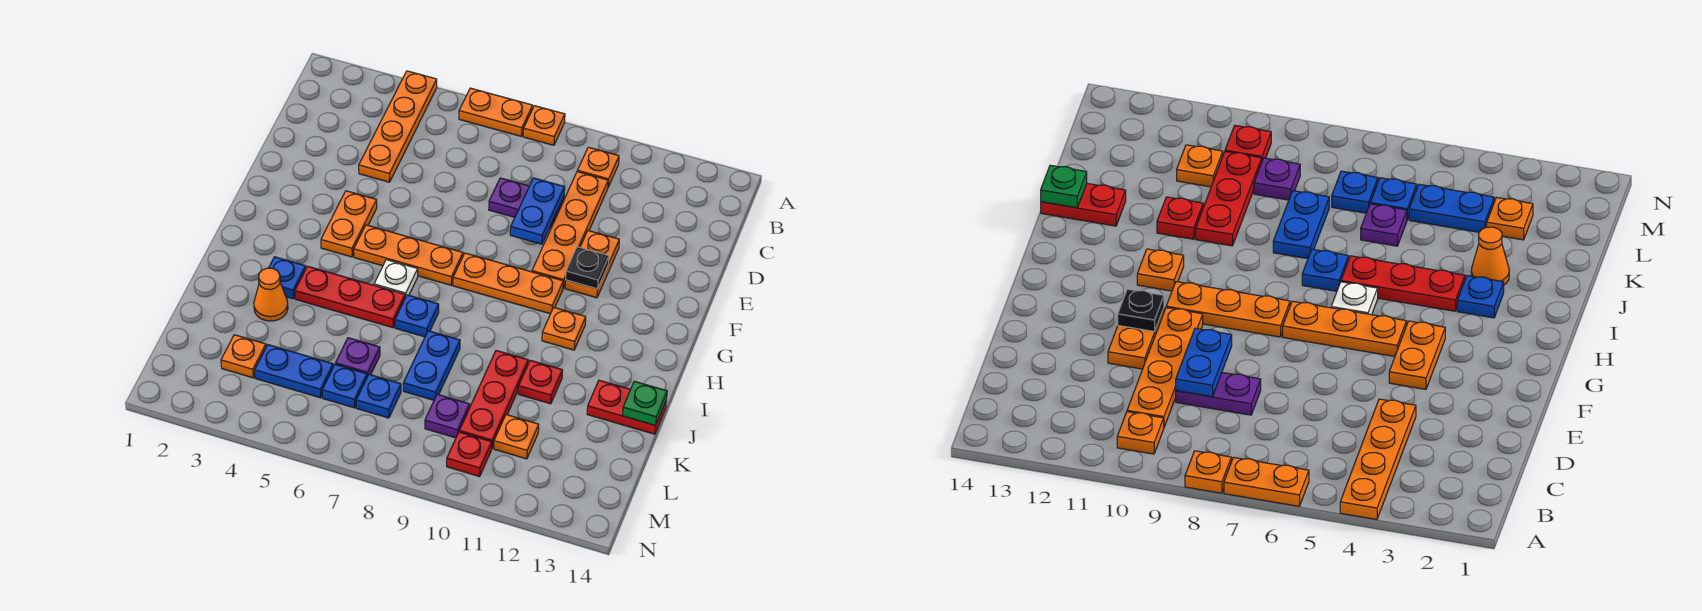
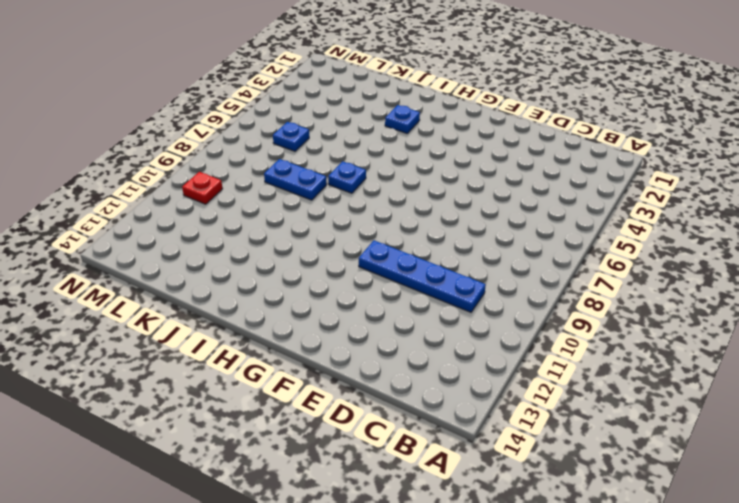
blue 1x4 plate [359,240,486,312] -> orange 1x4 plate [532,172,608,288]
none -> orange 1x4 plate [359,71,437,182]
none -> orange 1x2 plate [459,88,533,137]
none -> orange 1x1 plate [523,106,565,145]
none -> orange 1x1 plate [577,147,619,187]

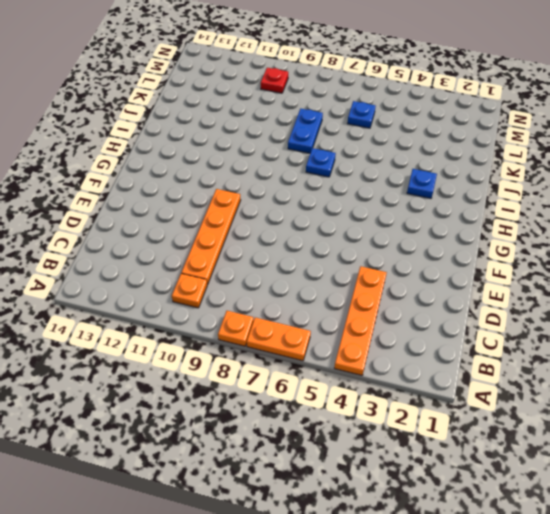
none -> purple 1x2 plate [489,178,564,228]
none -> orange 1x2 plate [565,231,619,298]
none -> orange 1x2 plate [321,191,377,257]
none -> orange 1x3 plate [354,225,463,285]

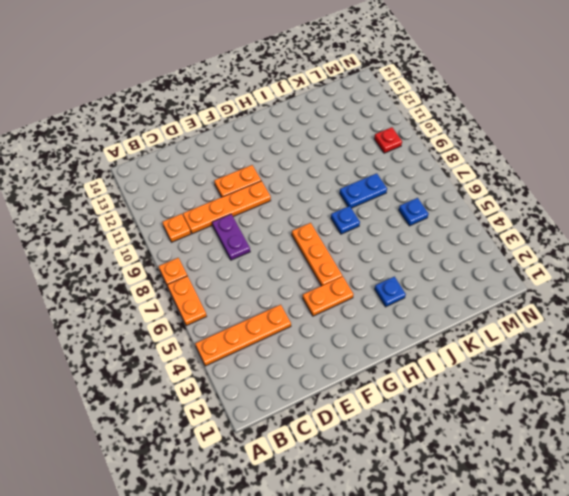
none -> orange 1x3 plate [453,253,563,314]
none -> white 1x1 plate [374,260,418,297]
none -> orange 1x1 plate [542,308,586,350]
none -> red 1x3 plate [295,266,405,328]

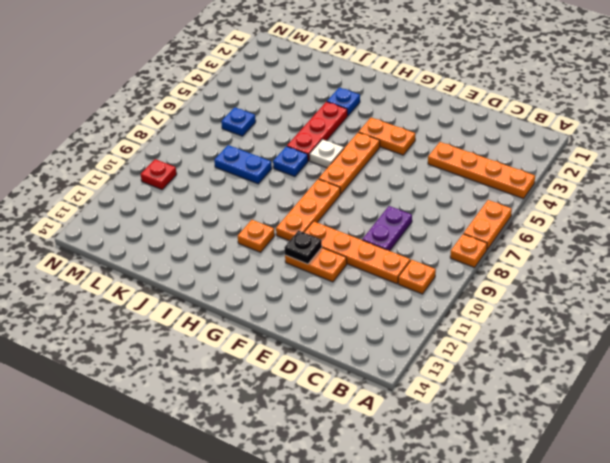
none -> orange 1x1 cone [254,268,288,321]
none -> red 1x3 plate [459,351,528,448]
none -> red 1x1 plate [518,360,563,404]
none -> red 1x2 plate [587,380,666,434]

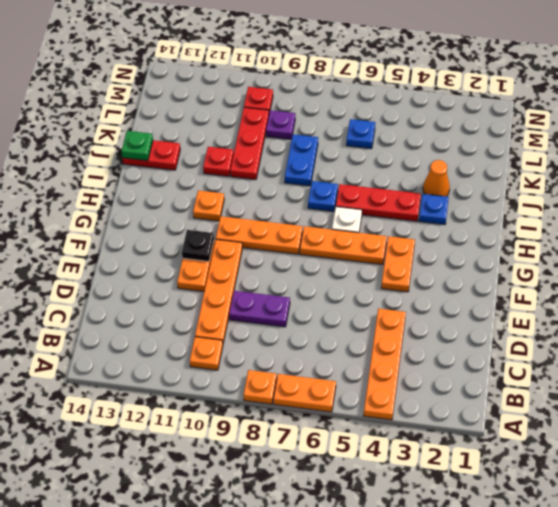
none -> purple 1x1 plate [335,338,380,377]
none -> orange 1x1 plate [221,335,266,378]
none -> blue 1x2 plate [255,345,333,398]
none -> blue 1x1 plate [356,374,401,418]

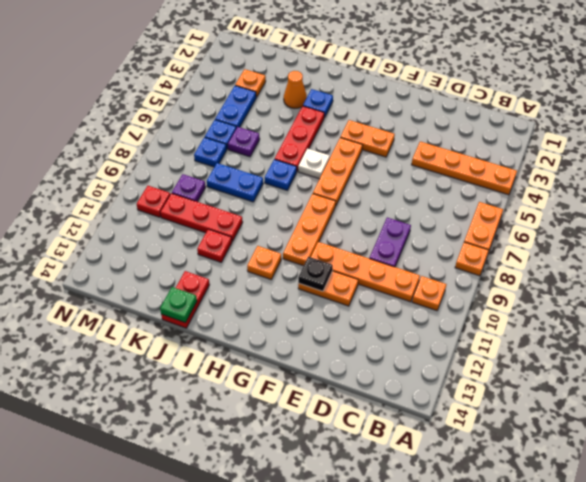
none -> orange 1x1 plate [494,415,539,459]
none -> blue 1x2 plate [510,178,565,244]

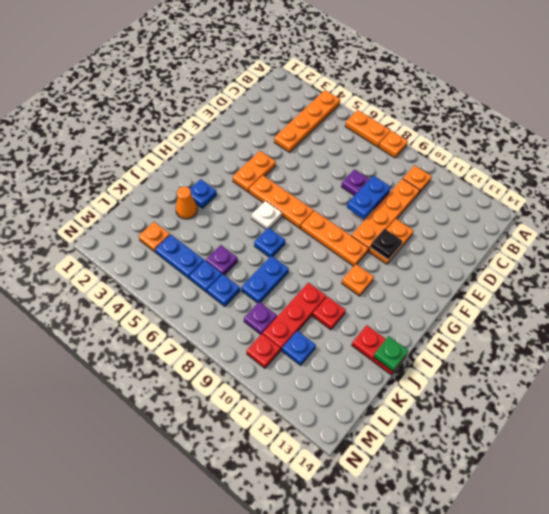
blue 1x1 plate [282,331,316,365] -> orange 1x1 plate [494,415,539,459]
none -> red 1x3 plate [295,266,405,328]

